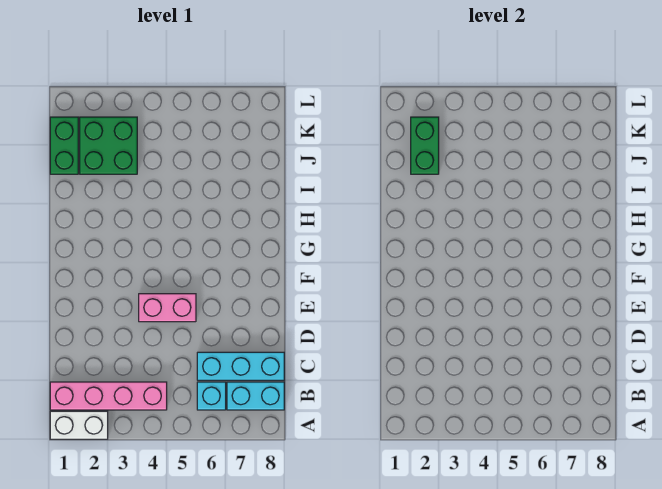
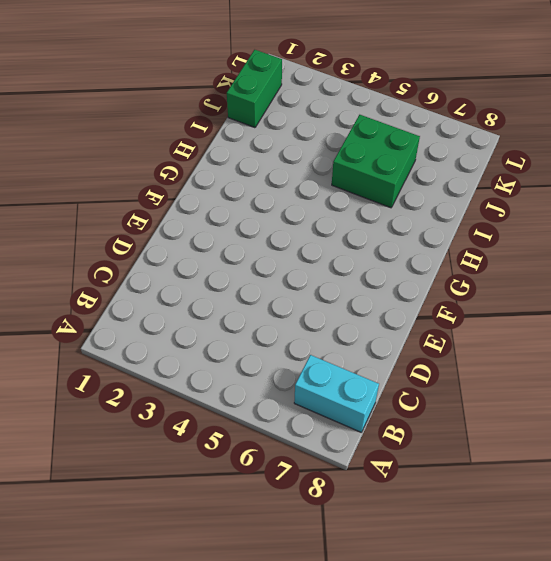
green 2x2 brick [332,115,420,208] -> green 2x2 brick moved to [80,117,137,174]
none -> white 1x2 brick [50,411,108,439]
none -> pink 1x4 brick [50,382,167,410]

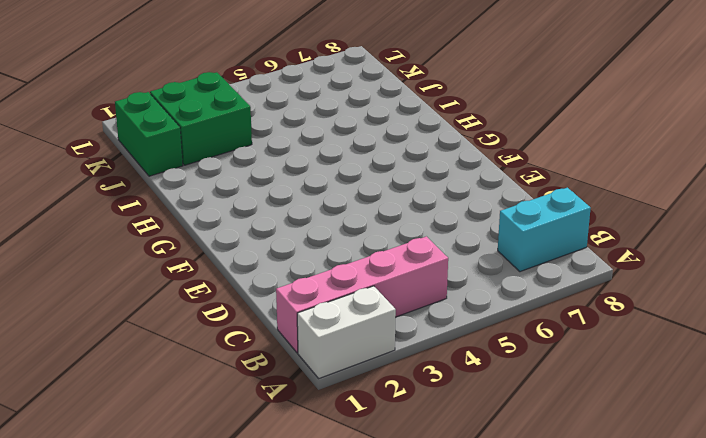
none -> cyan 1x1 brick [197,382,226,410]
none -> cyan 1x3 brick [197,352,284,380]

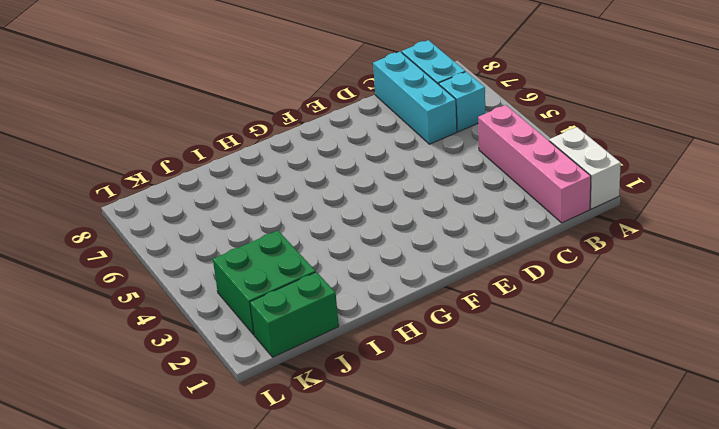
none -> pink 1x2 brick [139,294,196,322]
none -> green 1x2 brick [411,117,439,174]

